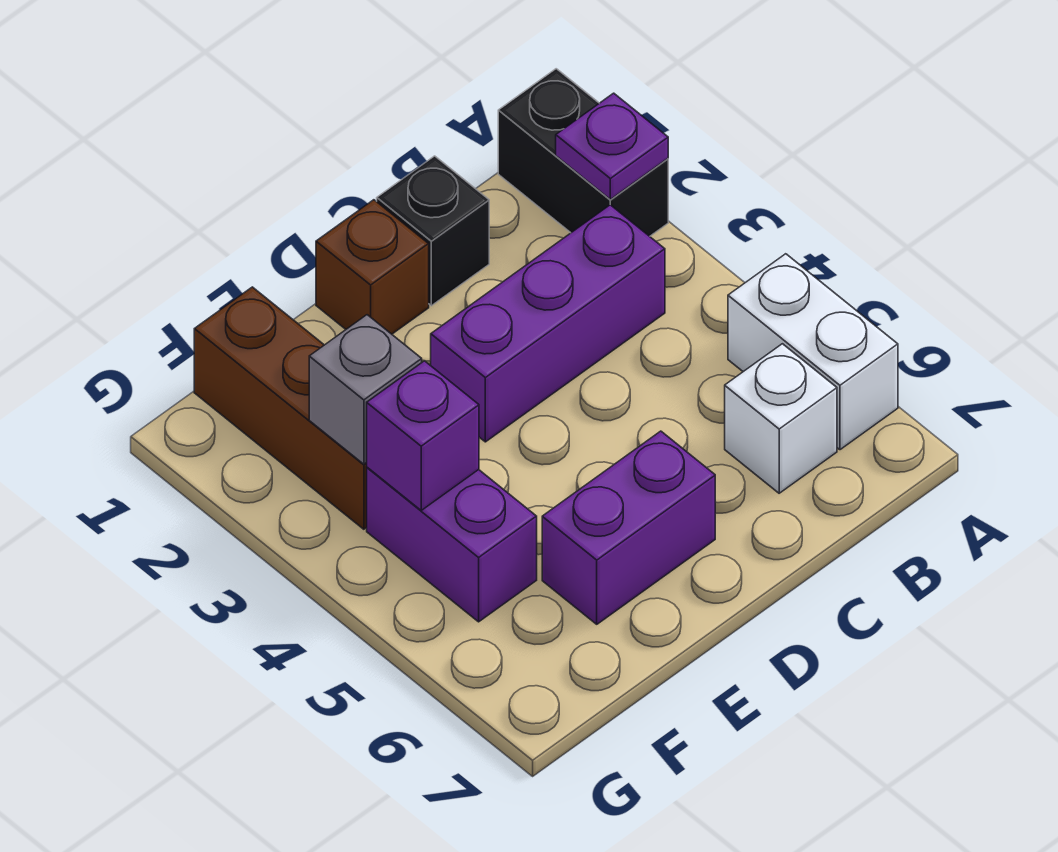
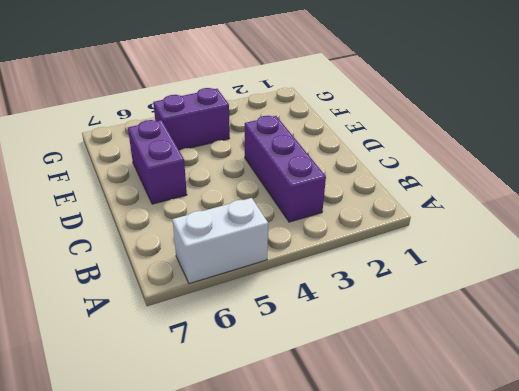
none -> black 1x2 brick [498,69,668,236]
none -> white 1x1 brick [725,344,837,493]
none -> black 1x1 brick [377,156,489,306]

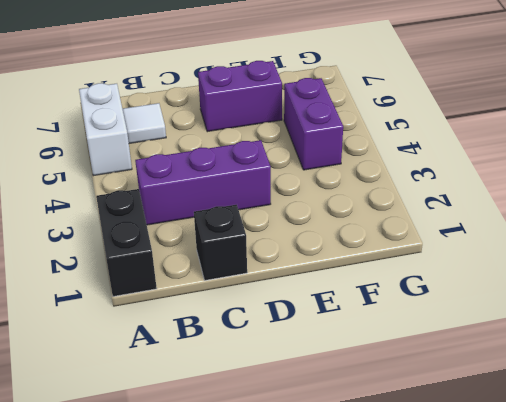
white 1x1 tile [123,103,166,143] -> white 1x1 brick [725,344,837,493]
none -> brown 1x1 brick [316,200,429,334]
none -> brown 1x3 brick [194,287,367,529]
none -> purple 1x1 plate [556,93,668,199]

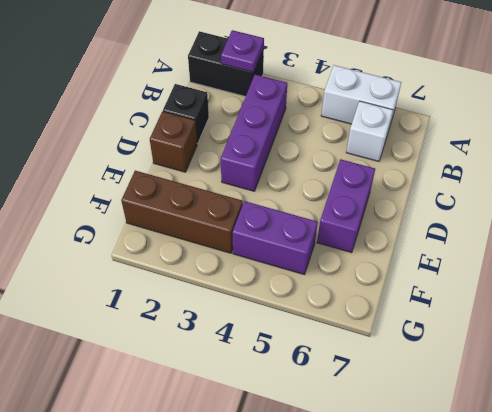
none -> grey 1x1 brick [309,315,422,464]
none -> purple 1x1 brick [367,361,479,510]

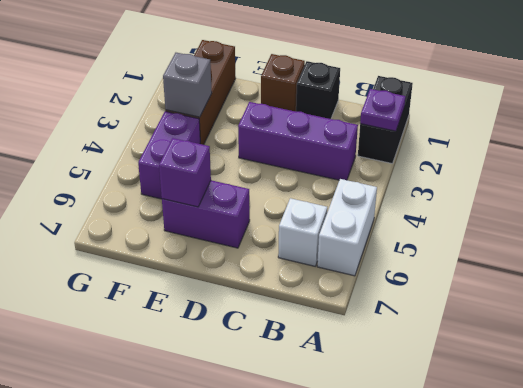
purple 1x1 brick [159,138,211,207] -> purple 1x1 brick moved to [367,361,479,510]

